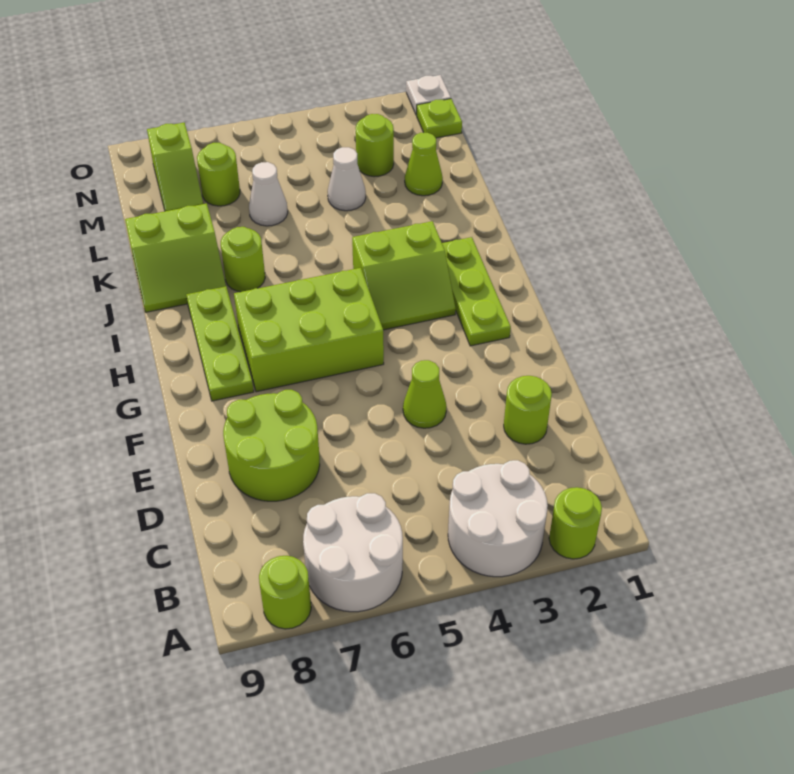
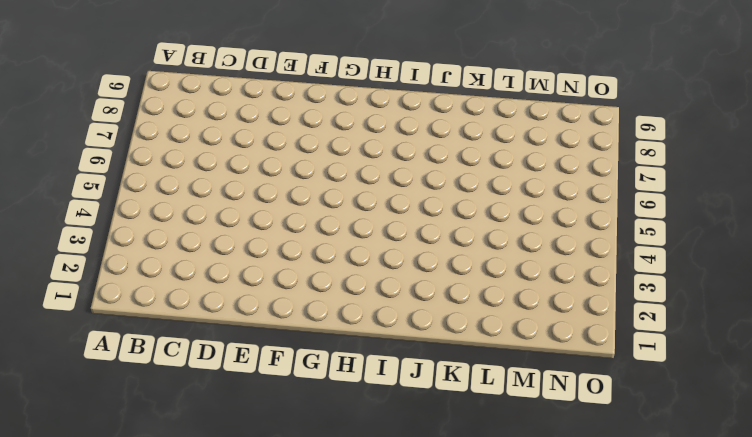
none -> lime 1x1 round brick [549,487,602,559]
none -> white 2x2 round brick [448,460,548,577]
none -> white 2x2 round brick [303,493,403,612]

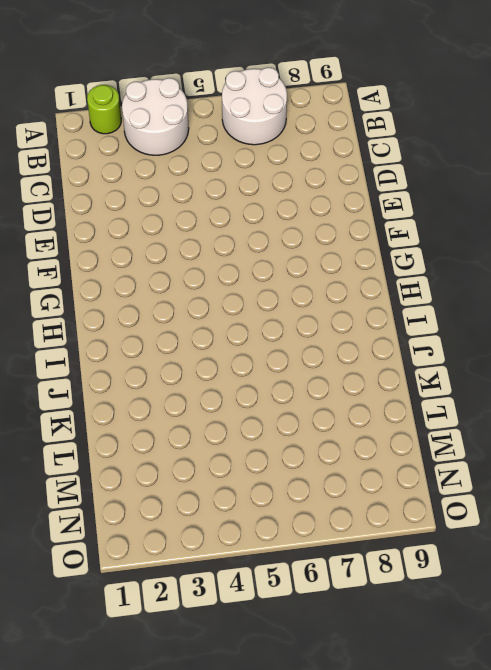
none -> lime 1x1 round brick [259,556,311,629]
none -> lime 1x1 round brick [504,376,552,444]
none -> lime 2x2 round brick [223,390,320,501]

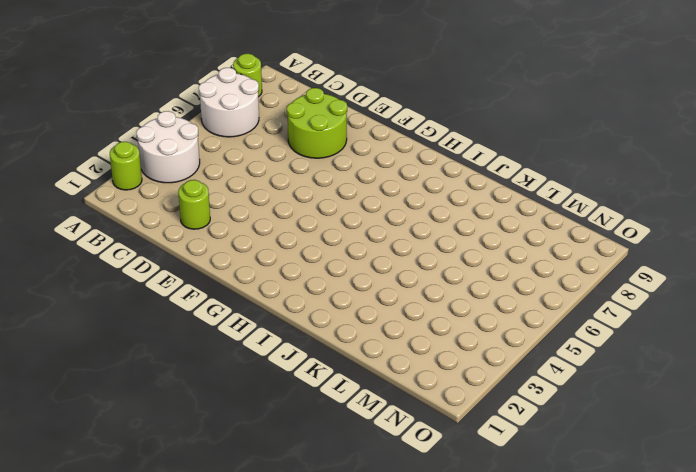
none -> lime 1x1 cone [403,360,447,428]
none -> lime 1x3 plate [442,237,511,346]
none -> lime 2x3 brick [234,268,384,392]

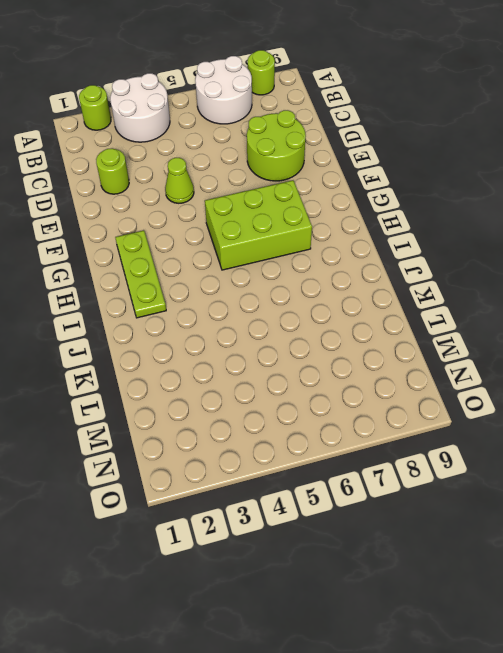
none -> lime 1x3 plate [186,286,254,401]
none -> lime 2x2 slope [352,221,456,330]
none -> lime 1x1 round brick [221,227,265,292]

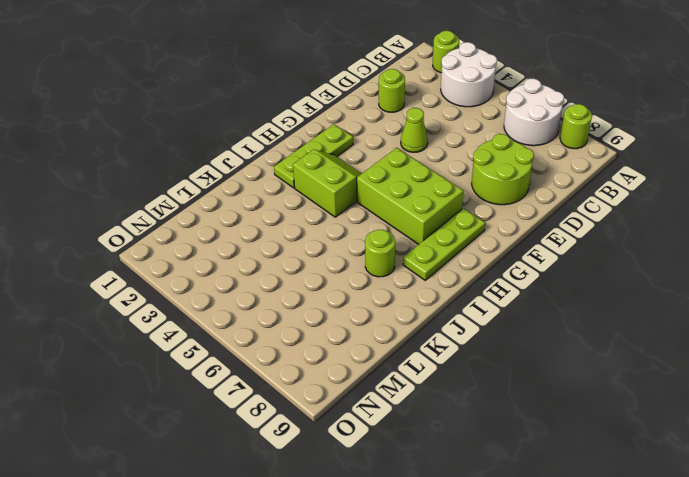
none -> lime 2x2 slope [125,203,226,312]
none -> lime 1x1 cone [405,133,443,196]
none -> white 1x1 cone [328,147,366,211]

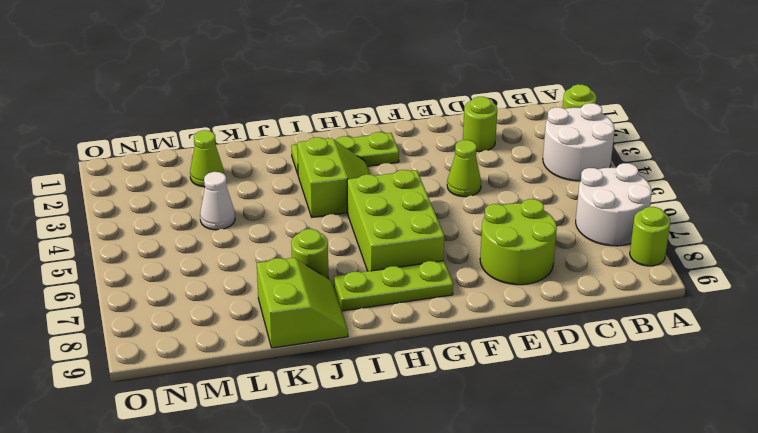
none -> white 1x1 cone [249,162,288,226]
none -> lime 1x1 round brick [356,114,394,177]
none -> lime 1x1 round brick [197,143,240,206]

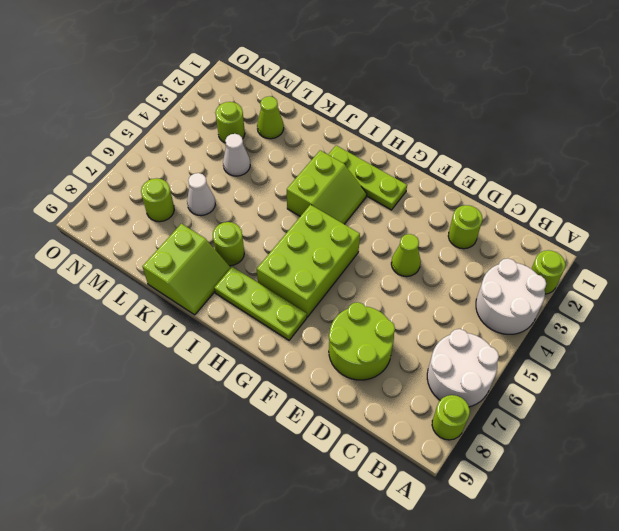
none -> lime 1x2 slope [147,123,203,211]
none -> lime 1x1 plate [417,99,462,138]
none -> white 1x1 plate [406,75,451,115]

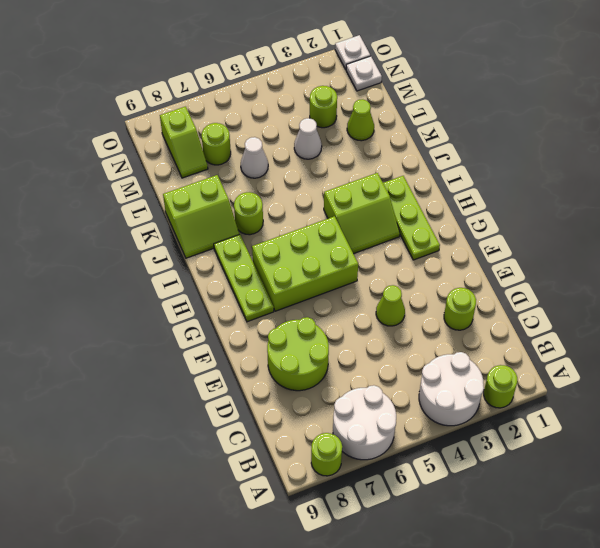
white 1x1 plate [346,56,382,91] -> lime 1x1 plate [417,99,462,138]

